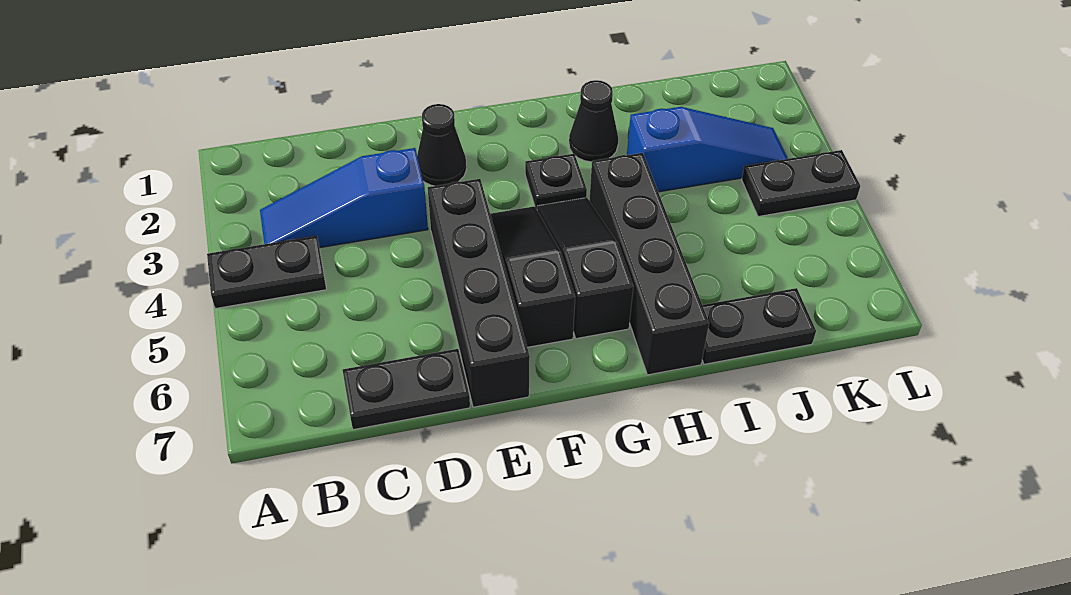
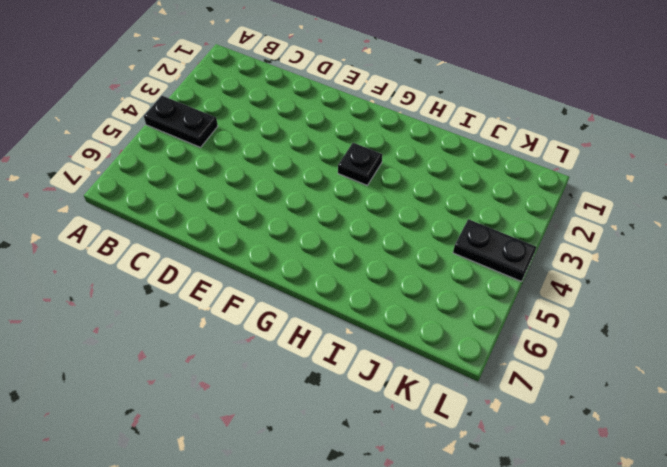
none -> blue 1x3 slope [260,148,428,248]
none -> black 1x2 plate [343,349,470,430]
none -> black 1x1 cone [417,104,466,186]

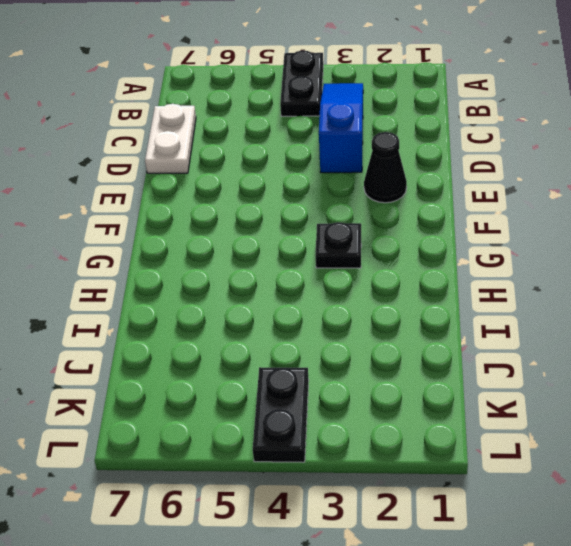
white 1x2 plate [145,104,196,173] -> black 1x2 plate [343,349,470,430]
none -> black 1x4 brick [428,179,530,407]
none -> black 1x3 slope [490,206,575,347]
none -> black 1x3 slope [537,198,633,339]

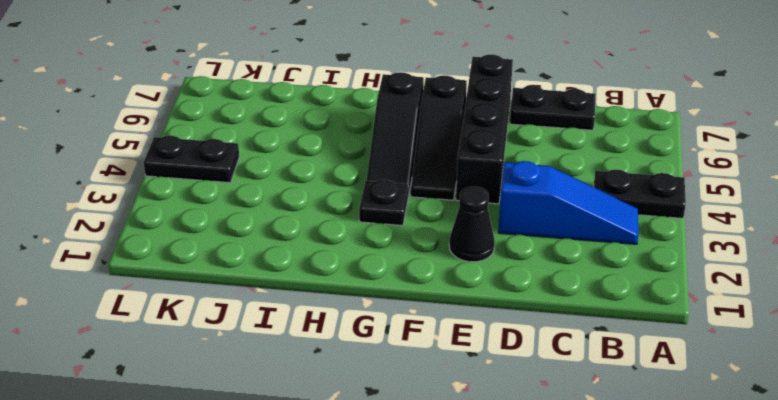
none -> black 1x1 cone [569,80,618,162]
none -> black 1x4 brick [589,153,709,375]
none -> blue 1x3 slope [627,107,788,192]

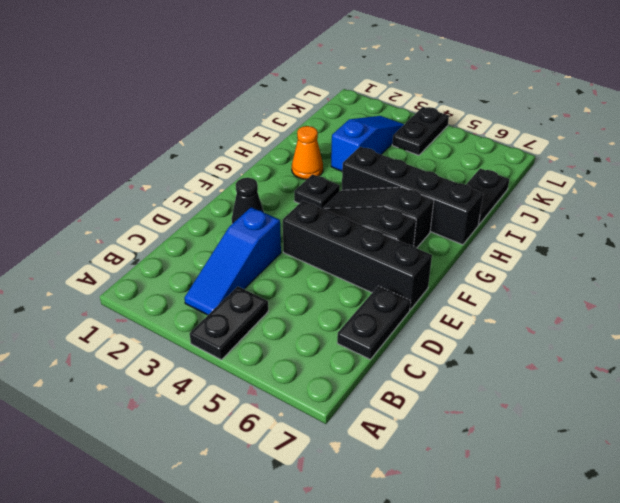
orange 1x1 cone [292,126,323,179] -> black 1x1 cone [569,80,618,162]

